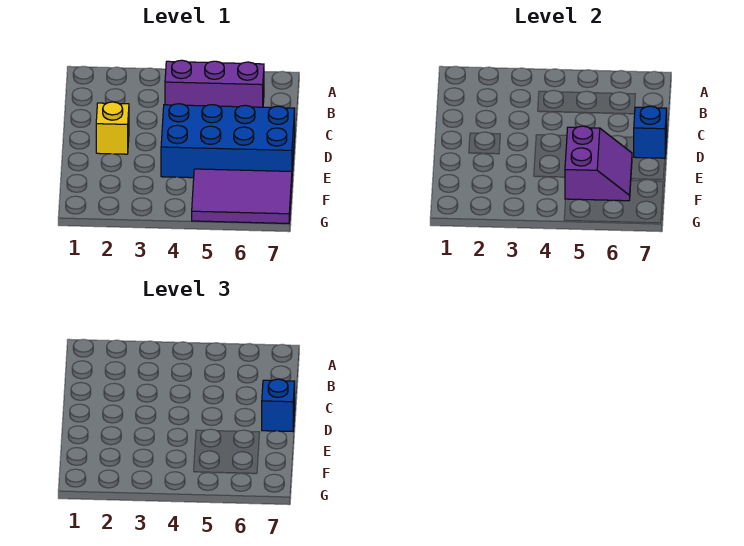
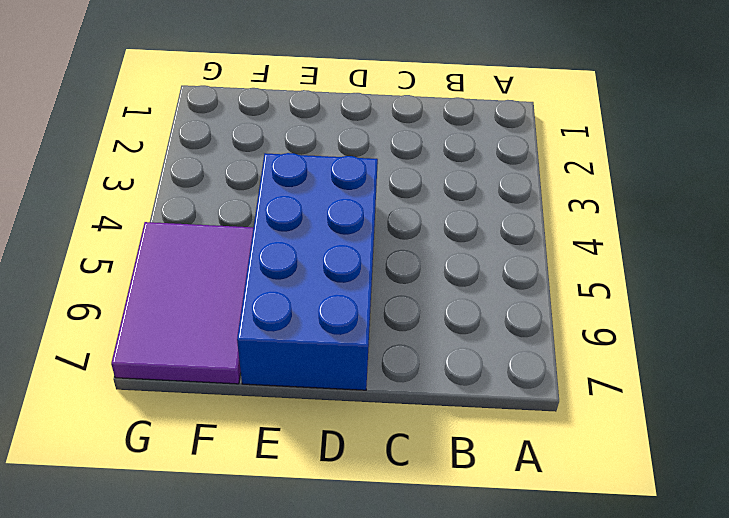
none -> purple 1x3 brick [165,60,264,107]
none -> yellow 1x1 brick [96,102,129,154]

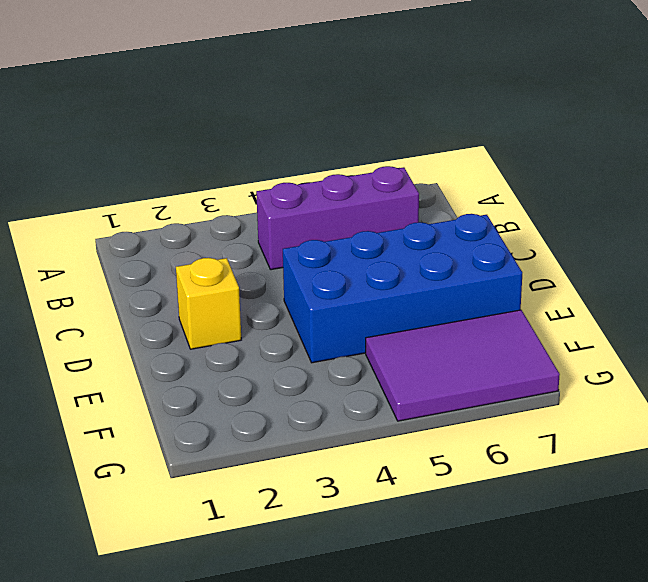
none -> blue 1x1 brick [634,106,667,158]
none -> purple 2x2 slope [565,126,632,201]

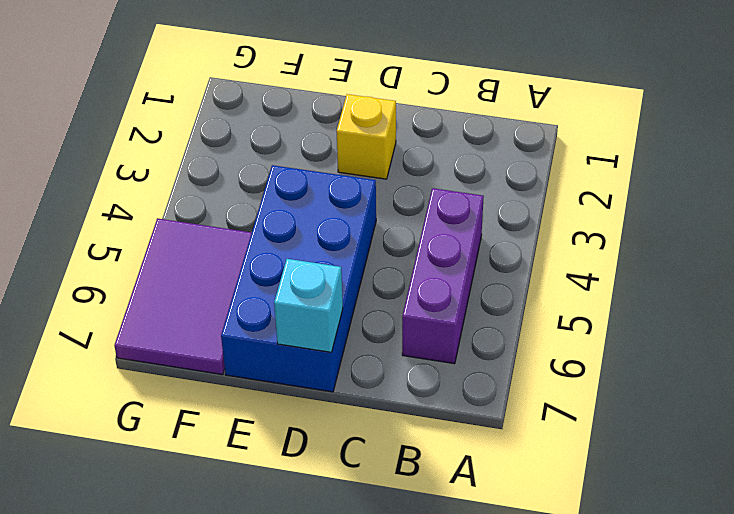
cyan 1x1 brick [274,259,343,352] -> blue 1x1 brick [634,106,667,158]
none -> purple 2x2 slope [565,126,632,201]
none -> blue 1x1 brick [262,379,295,431]

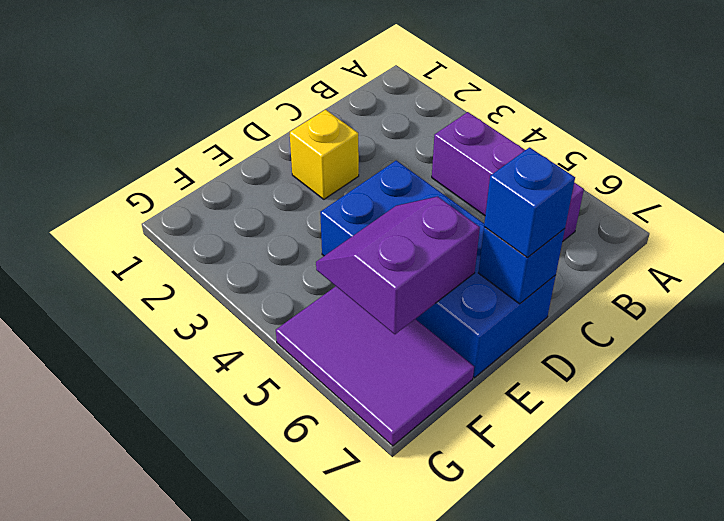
purple 2x2 slope [316,197,480,334] -> purple 2x2 slope turned to [565,126,632,201]

